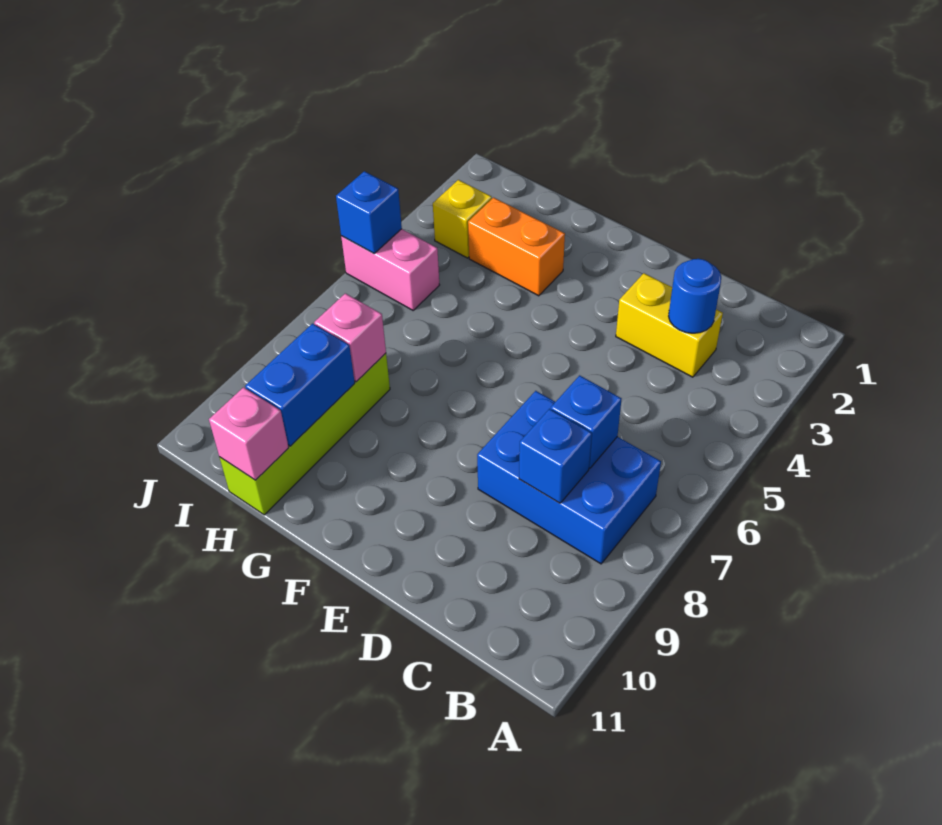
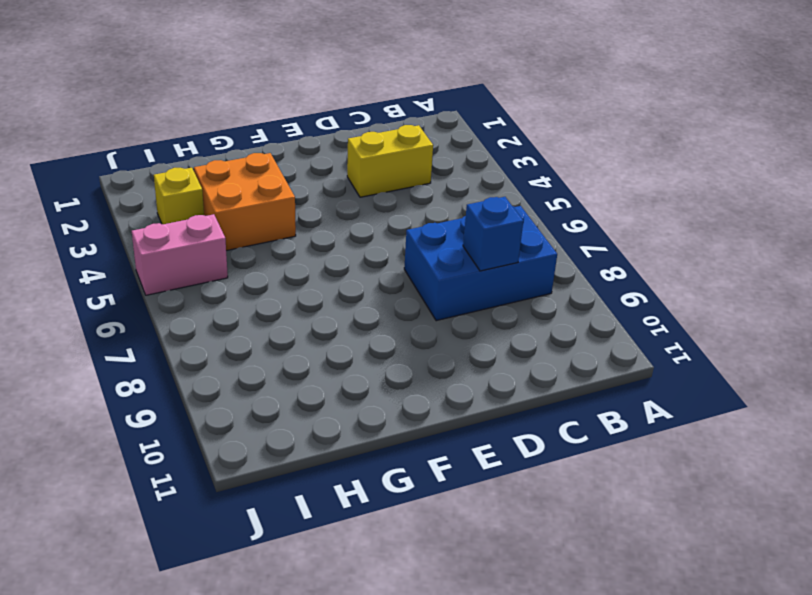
orange 2x2 brick [194,153,296,251] -> orange 1x2 brick [468,198,565,296]
none -> lime 1x4 brick [220,353,390,515]
none -> blue 1x1 round brick [669,259,721,333]
none -> blue 1x1 brick [551,375,621,468]

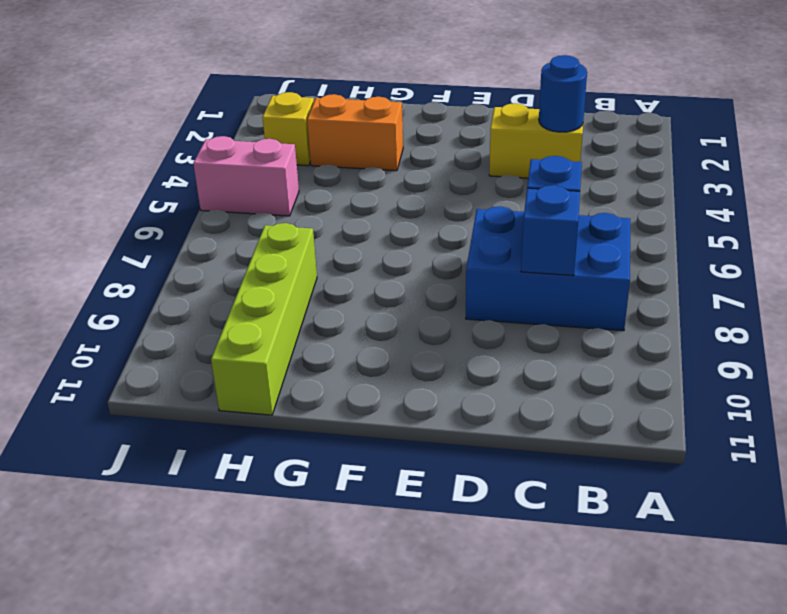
none -> pink 1x1 brick [314,293,386,382]
none -> blue 1x2 brick [245,324,355,446]
none -> pink 1x1 brick [209,387,289,480]

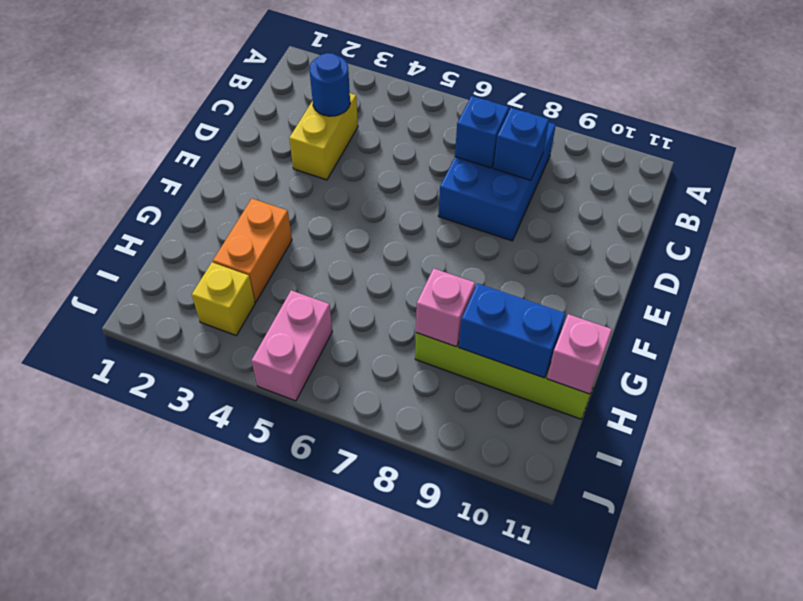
none -> blue 1x1 brick [336,171,402,253]

